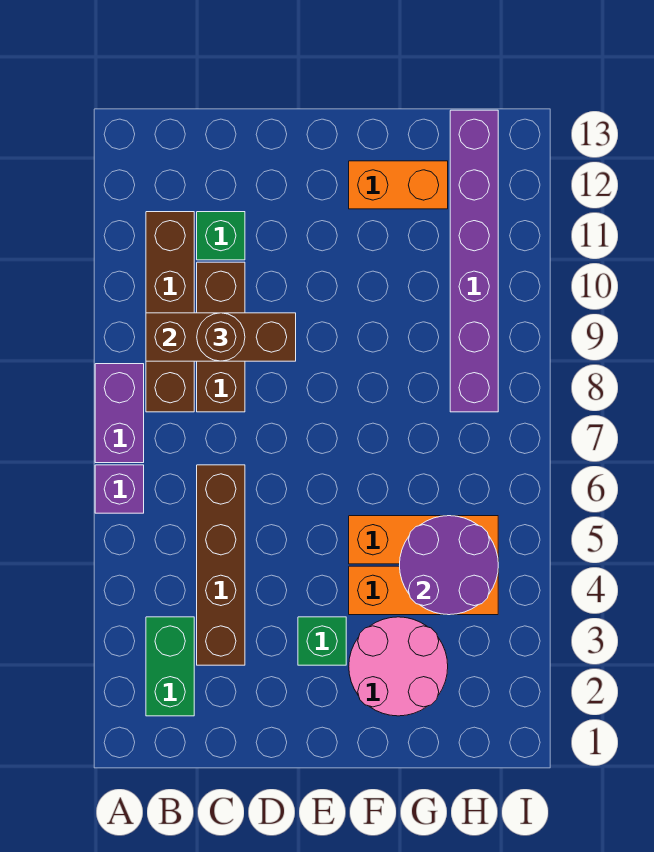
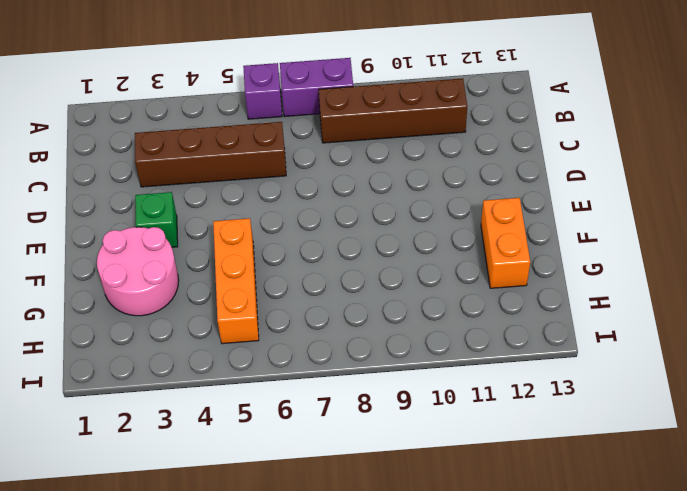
none -> green 1x2 brick [146,617,194,716]
none -> brown 1x3 brick [197,262,245,412]
none -> green 1x1 brick [197,212,245,260]

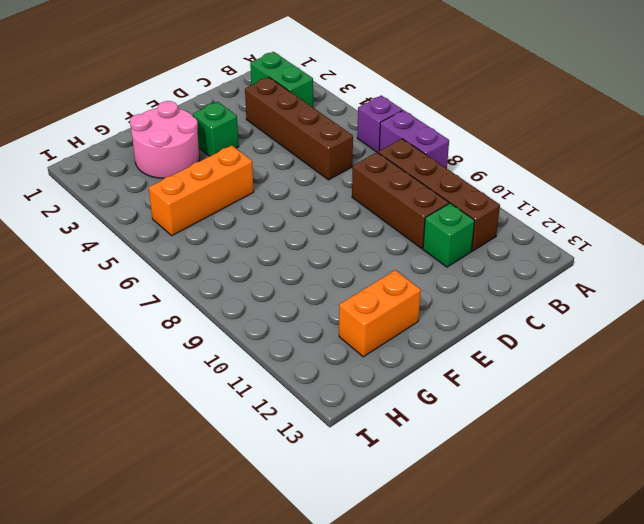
none -> orange 1x3 brick [349,566,498,615]
none -> purple 1x6 brick [450,110,498,412]
none -> brown 1x3 brick [146,313,296,361]

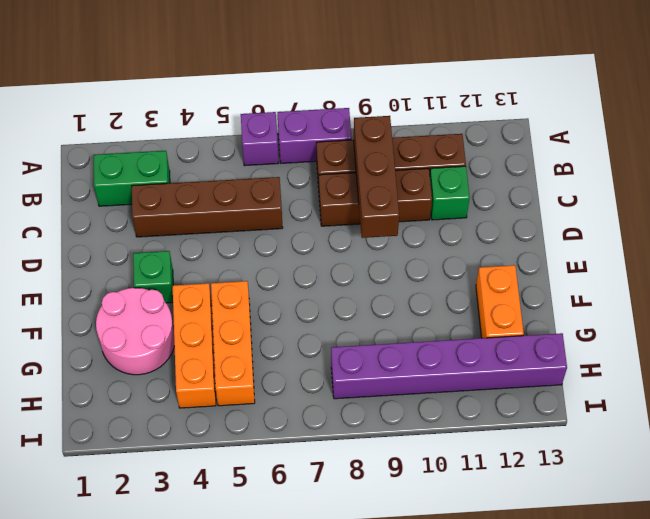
none -> purple 2x2 round brick [400,516,498,615]
none -> brown 1x1 round brick [197,313,245,361]

